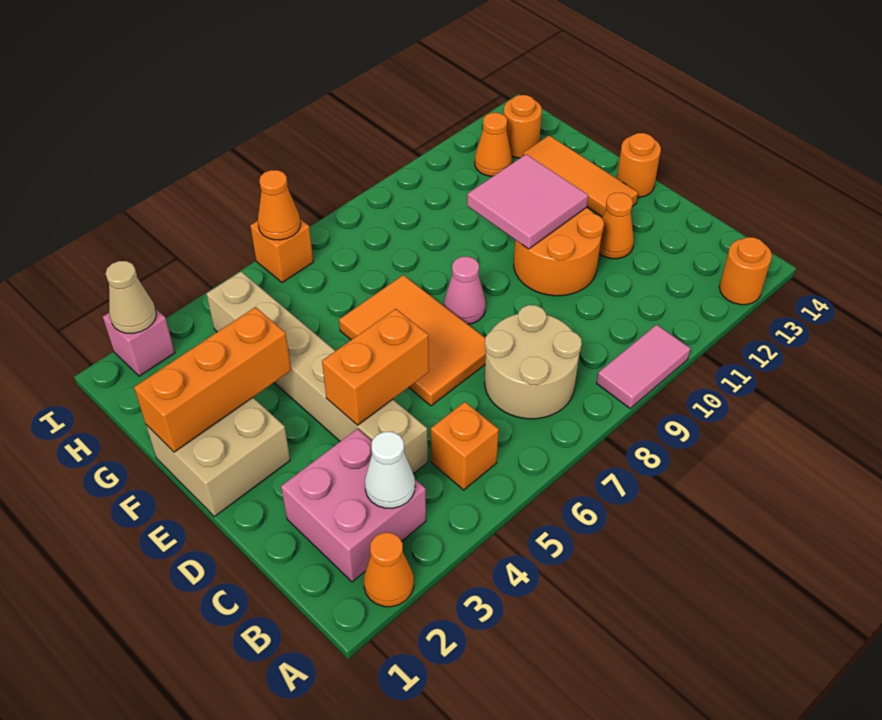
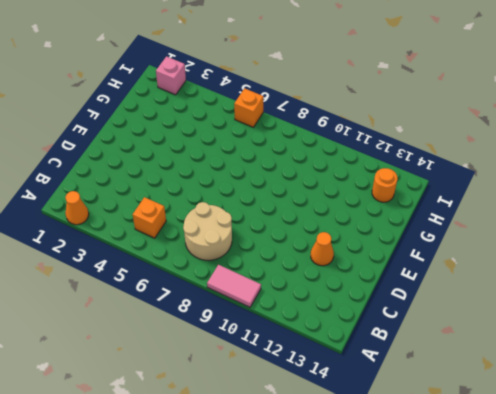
none -> orange 1x1 round brick [719,237,772,305]
none -> pink 2x2 brick [281,429,426,582]
none -> tan 1x6 brick [206,272,428,474]

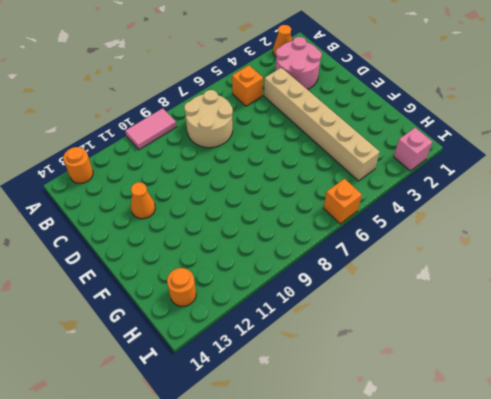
pink 2x2 round brick [276,37,322,89] -> pink 2x2 brick [281,429,426,582]
none -> orange 2x3 tile [339,275,486,406]
none -> orange 2x2 round brick [514,208,604,296]
none -> tan 2x2 brick [146,398,290,516]

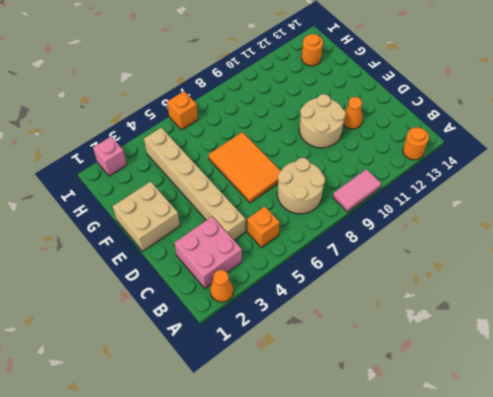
tan 2x2 round brick [299,94,346,148] -> orange 2x2 round brick [514,208,604,296]
none -> pink 1x1 cone [444,257,486,324]
none -> orange 1x3 tile [523,136,638,217]
none -> orange 1x1 round brick [617,133,661,197]

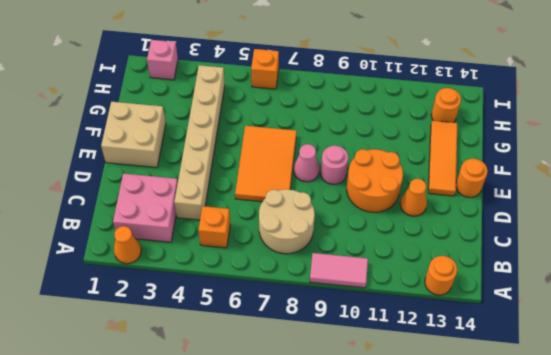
pink 1x1 round brick [321,146,348,184] -> none
none -> orange 1x1 cone [475,113,512,176]
none -> white 1x1 cone [365,432,415,508]
none -> orange 1x2 brick [322,309,429,425]

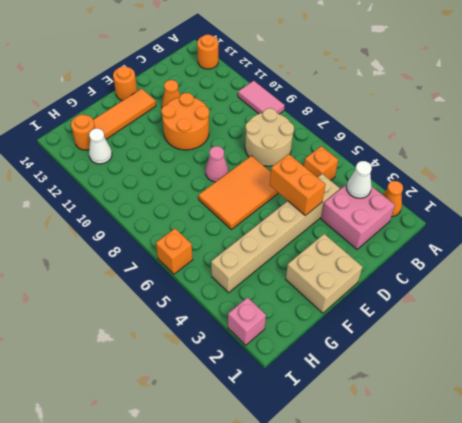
white 1x1 cone [89,128,112,164] -> orange 1x1 cone [475,113,512,176]
none -> pink 2x2 tile [467,154,588,249]
none -> orange 1x3 brick [134,307,291,452]
none -> tan 1x1 cone [106,261,156,333]

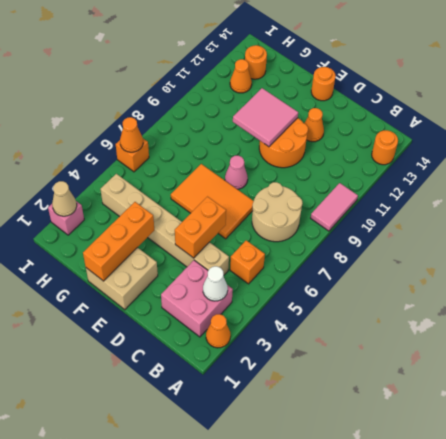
none -> orange 1x3 tile [523,136,638,217]

